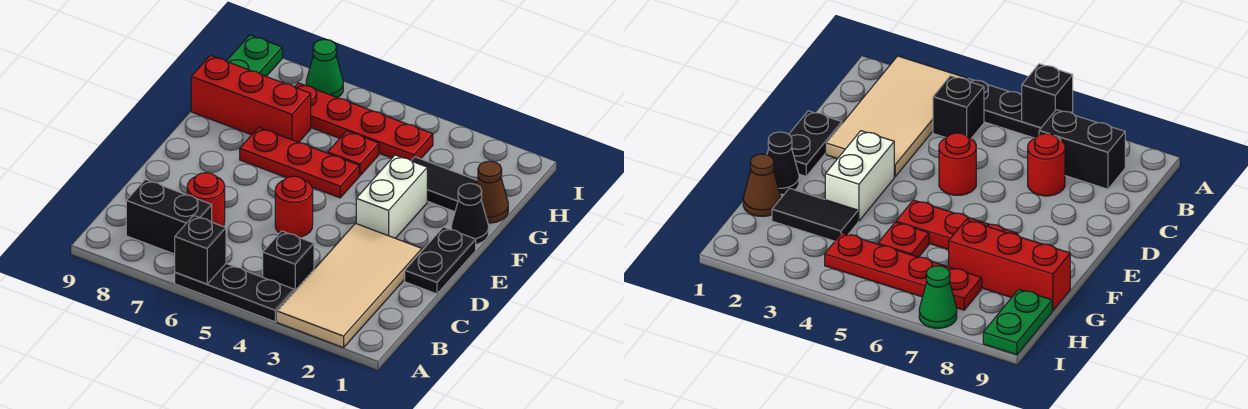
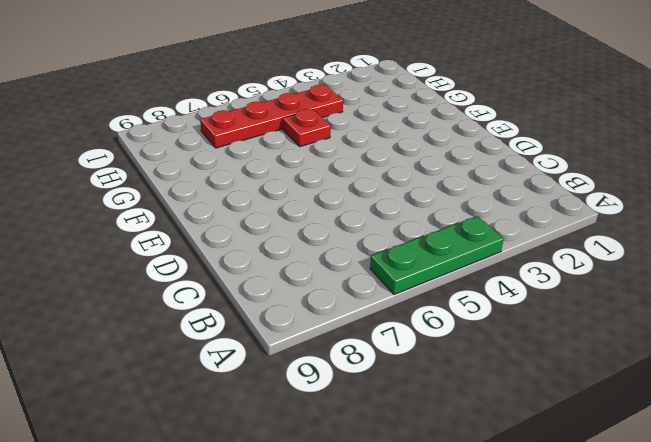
green 1x3 plate [370,216,504,295] -> black 1x3 plate [175,264,294,322]
none -> tan 2x4 tile [277,223,422,348]
none -> black 1x1 brick [263,231,314,291]
none -> black 1x2 brick [126,179,212,254]

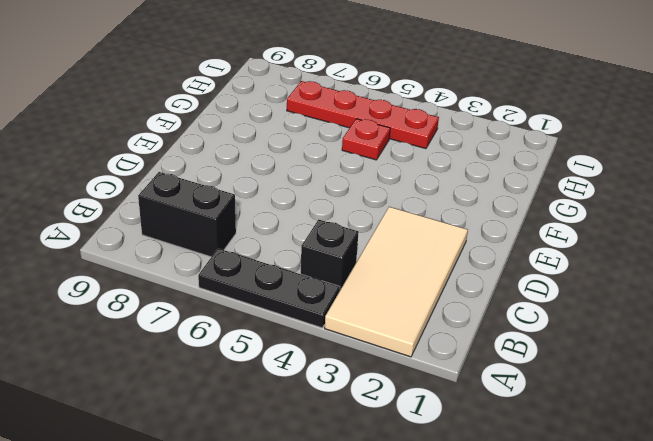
none -> red 1x1 round brick [187,173,225,226]
none -> black 1x2 plate [405,227,476,294]
none -> red 1x1 round brick [275,176,313,237]

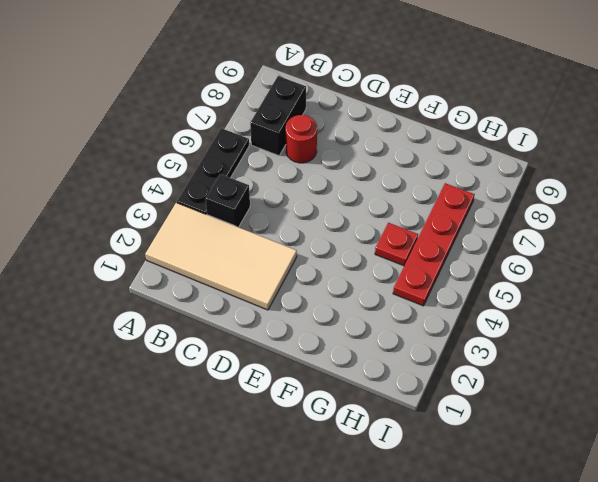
none -> black 1x2 plate [405,227,476,294]
none -> red 1x1 round brick [275,176,313,237]
none -> white 1x2 brick [356,155,427,238]

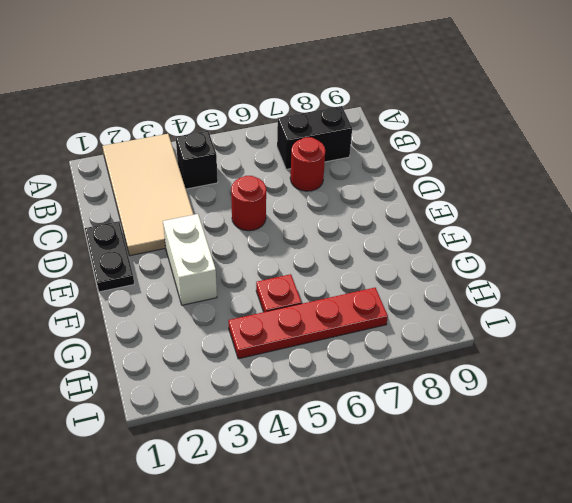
none -> black 1x3 plate [175,264,294,322]
none -> black 1x1 cone [451,183,489,244]
none -> red 1x3 plate [240,127,359,198]

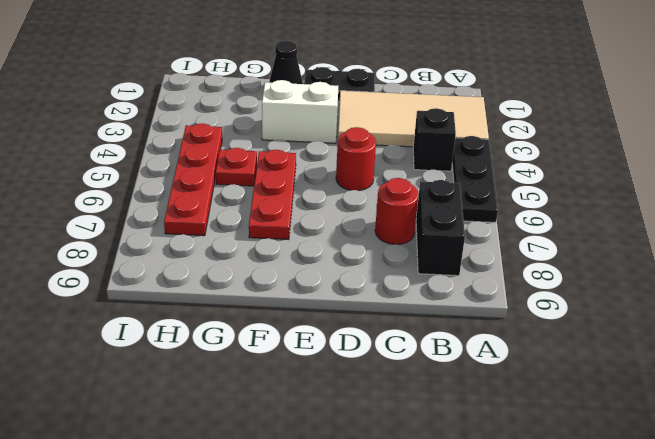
none -> brown 1x1 cone [476,161,508,223]
none -> black 1x2 tile [411,157,477,212]
none -> red 1x3 brick [191,55,311,142]

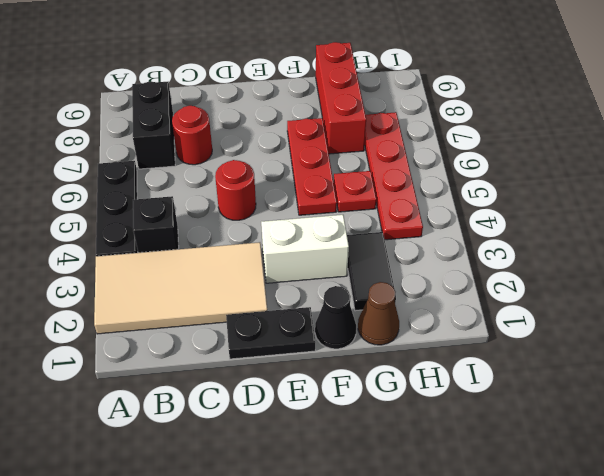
none -> green 1x2 plate [227,35,282,76]
none -> green 1x1 cone [306,39,343,98]
none -> black 1x1 brick [175,215,226,284]

